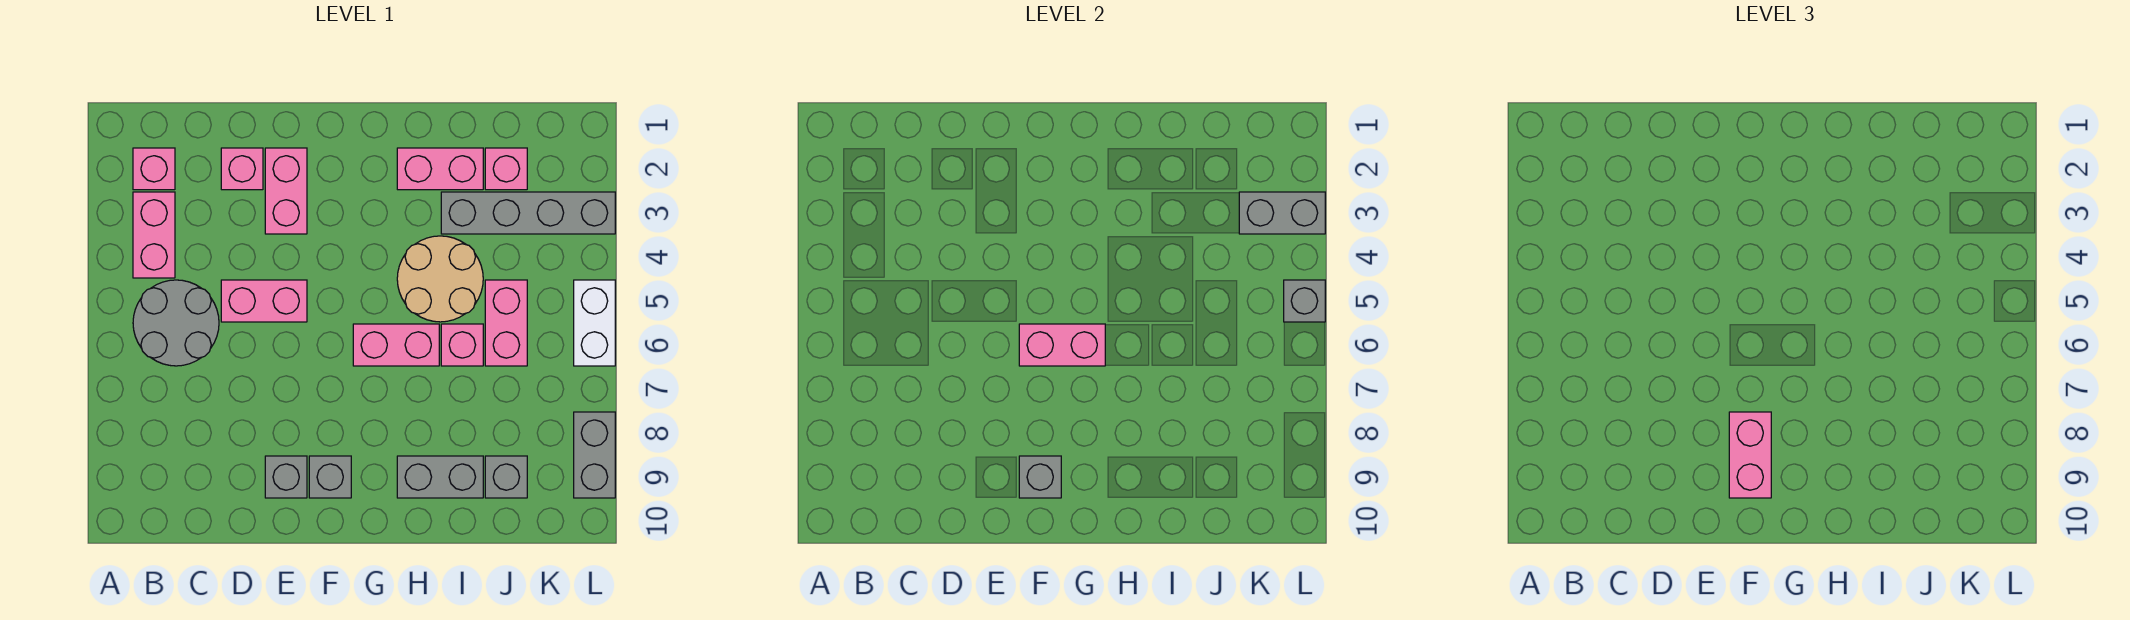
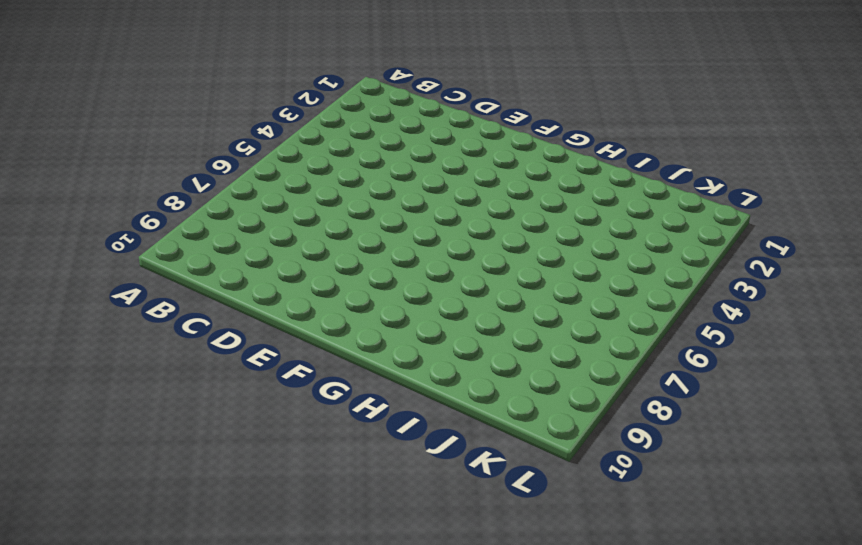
none -> pink 1x1 brick [133,148,175,190]
none -> pink 1x2 brick [133,192,175,278]
none -> grey 2x2 round brick [133,280,219,366]

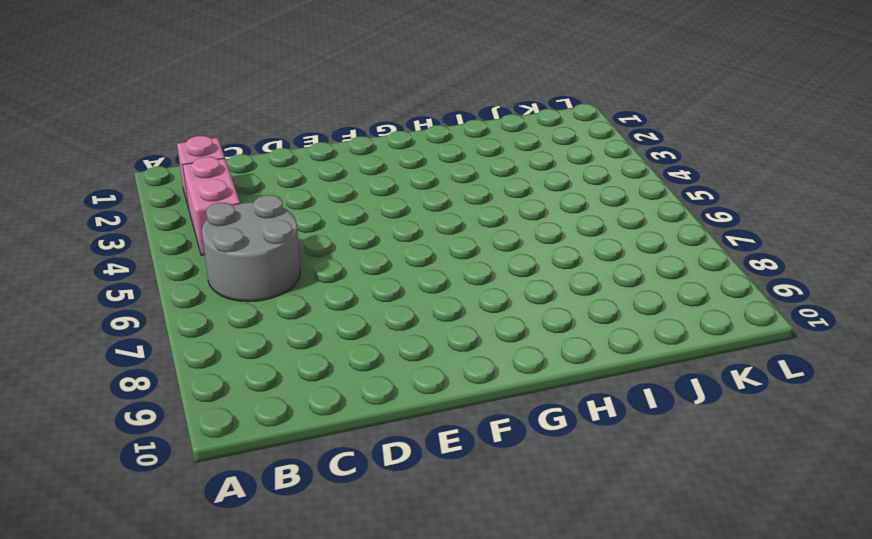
none -> pink 1x1 brick [221,148,263,190]
none -> pink 1x2 brick [221,280,307,322]
none -> pink 1x2 brick [265,148,307,234]

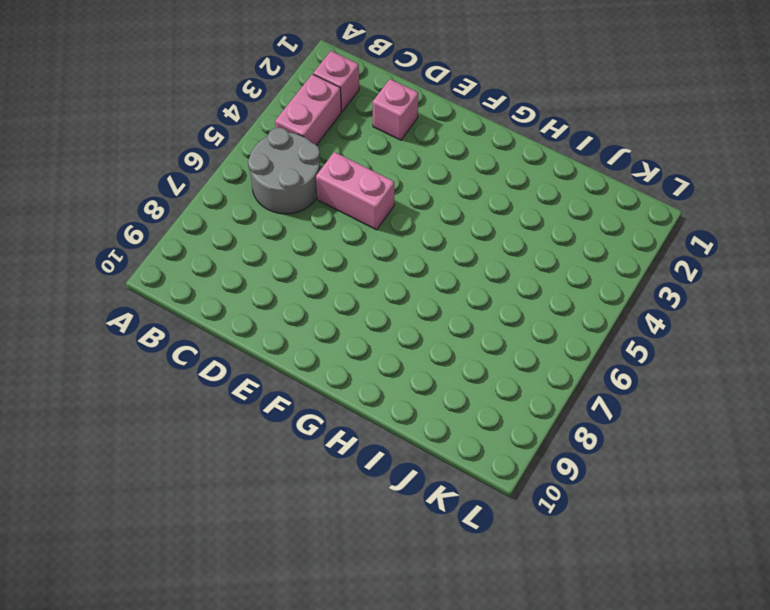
none -> pink 1x2 brick [265,148,307,234]
none -> grey 1x1 brick [265,456,307,498]
none -> grey 1x1 brick [309,456,351,498]

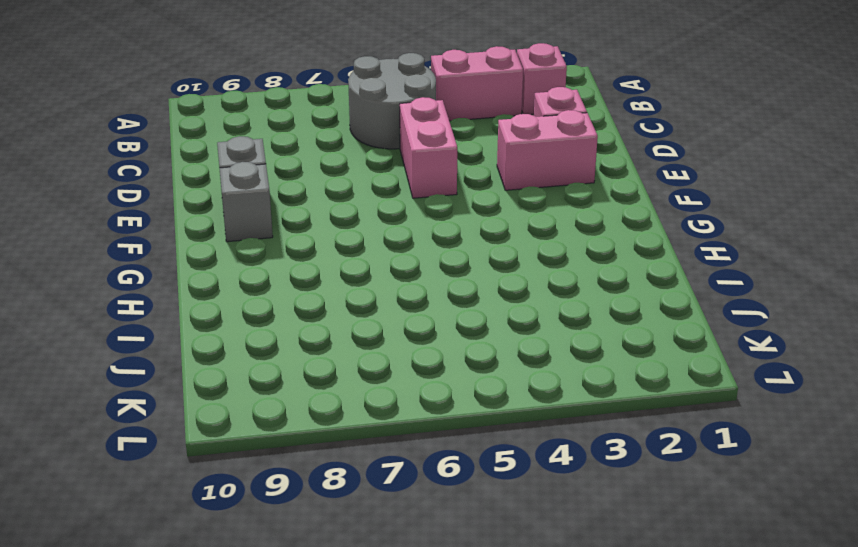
none -> pink 1x2 brick [353,324,439,366]
none -> pink 1x2 brick [397,148,483,190]
none -> tan 2x2 round brick [397,236,483,322]

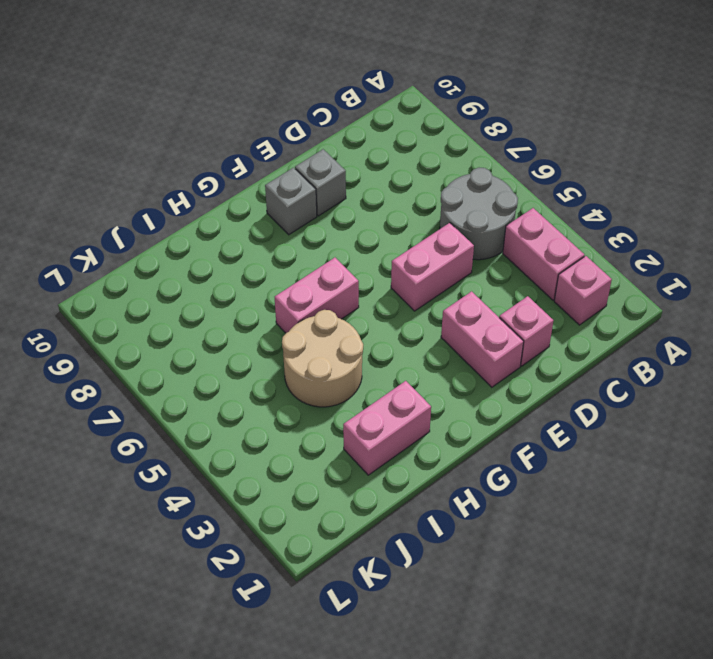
none -> grey 1x2 brick [397,456,483,498]
none -> grey 1x4 brick [441,192,615,234]
none -> pink 1x1 brick [441,324,483,366]

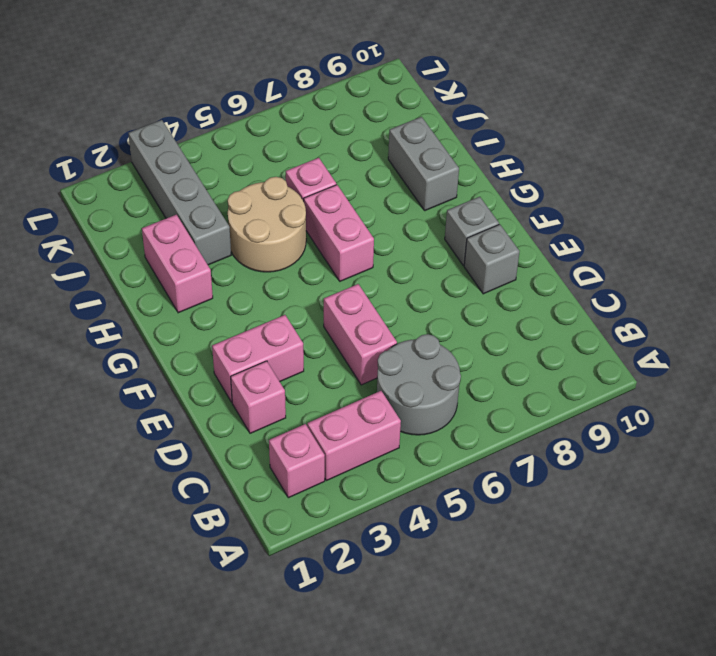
none -> pink 1x1 brick [485,148,527,190]
none -> pink 1x2 brick [485,280,527,366]
none -> grey 1x1 brick [485,456,527,498]

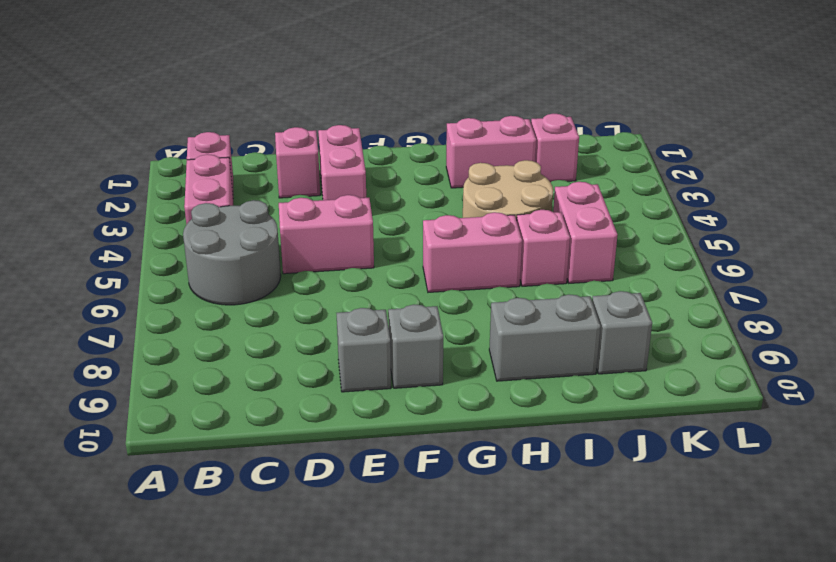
none -> grey 1x4 brick [441,192,615,234]
none -> white 1x2 brick [574,280,615,366]
none -> grey 1x2 brick [574,412,615,498]

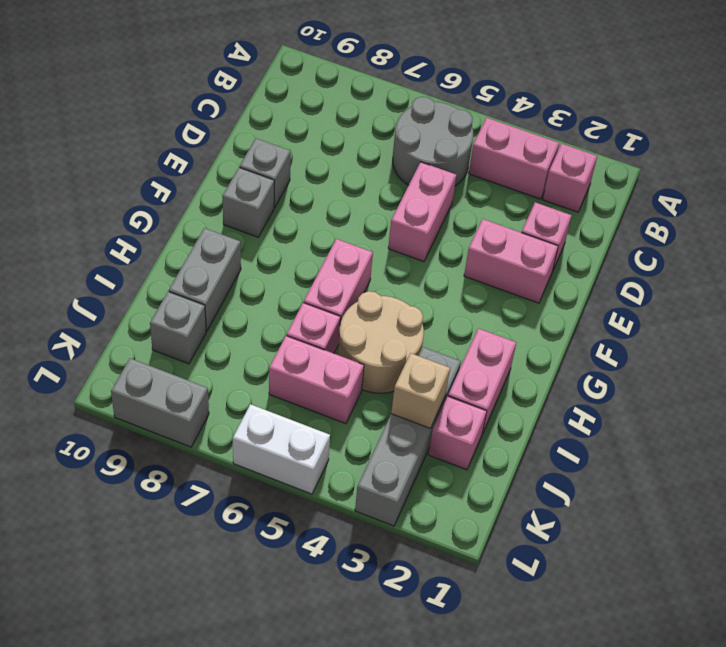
tan 1x1 brick [391,353,450,428] -> none
none -> pink 1x2 brick [1019,324,1105,366]
none -> grey 1x1 brick [1019,456,1061,498]
none -> grey 1x2 brick [1239,192,1325,234]

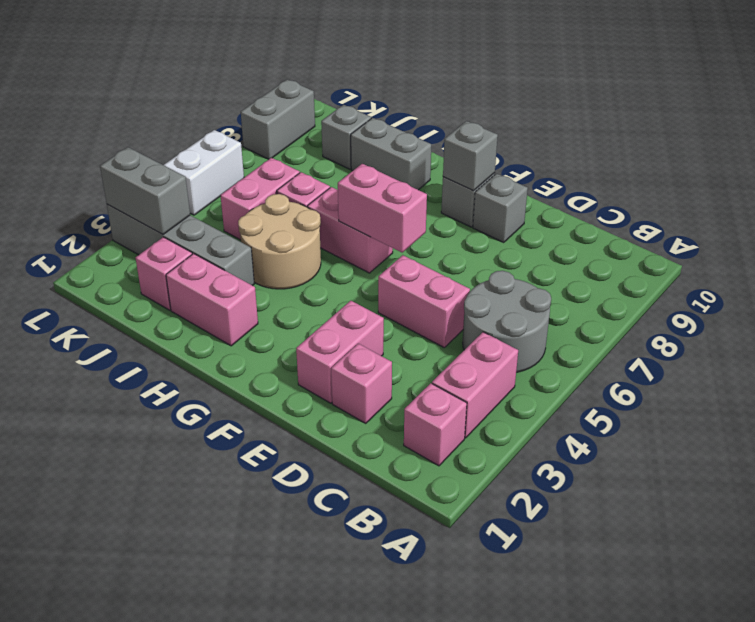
none -> grey 1x1 brick [1284,280,1325,322]
none -> pink 1x2 brick [1729,412,1771,498]

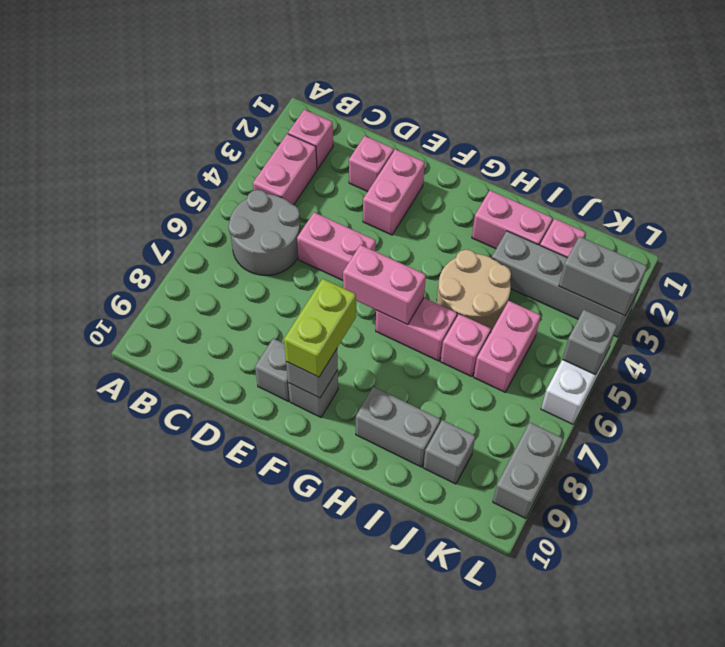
lime 1x2 brick [284,279,356,377] -> pink 1x2 brick [1729,412,1771,498]

